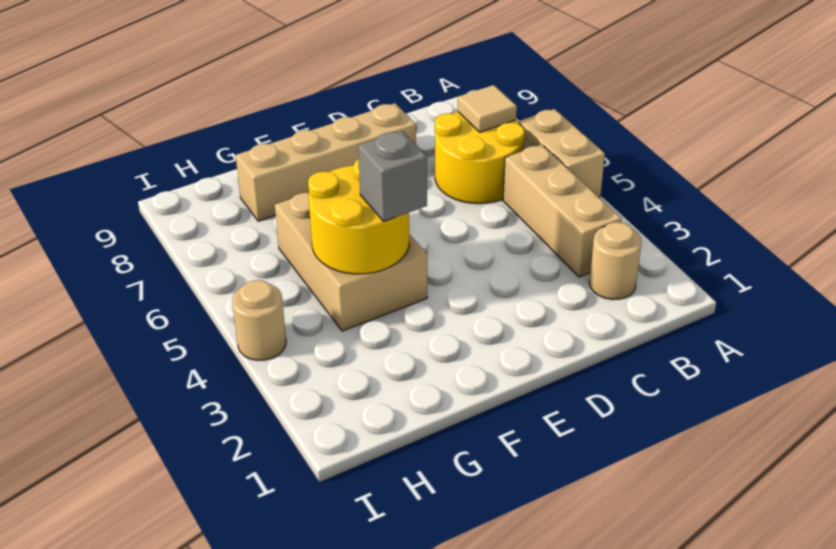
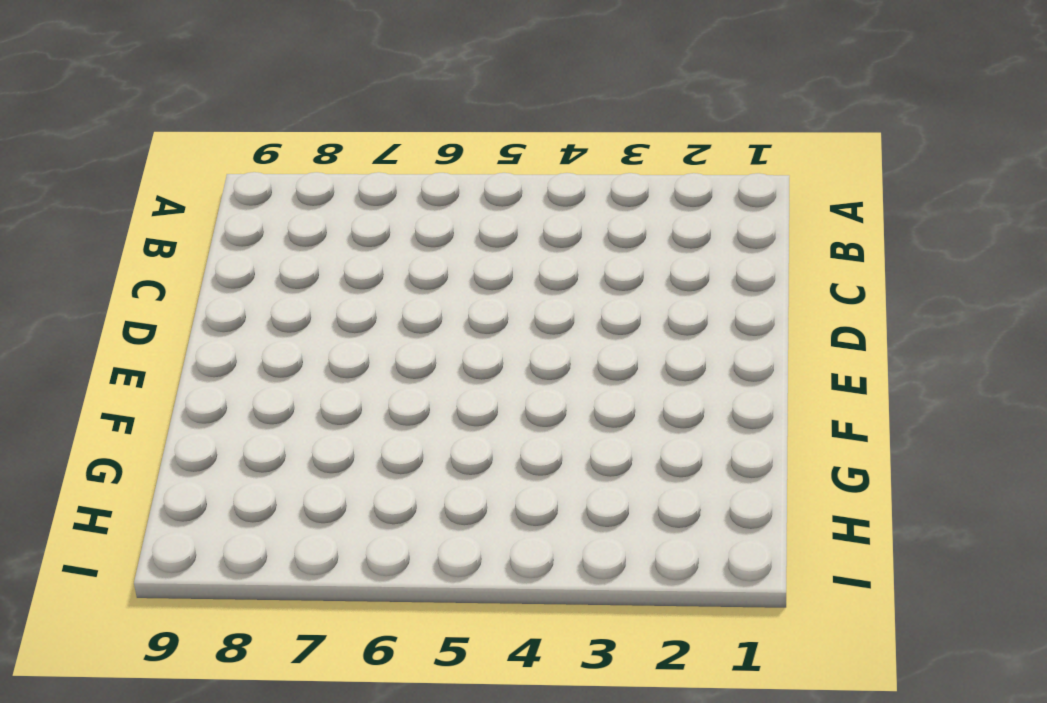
none -> tan 1x2 brick [519,109,605,197]
none -> tan 1x1 round brick [589,222,642,300]

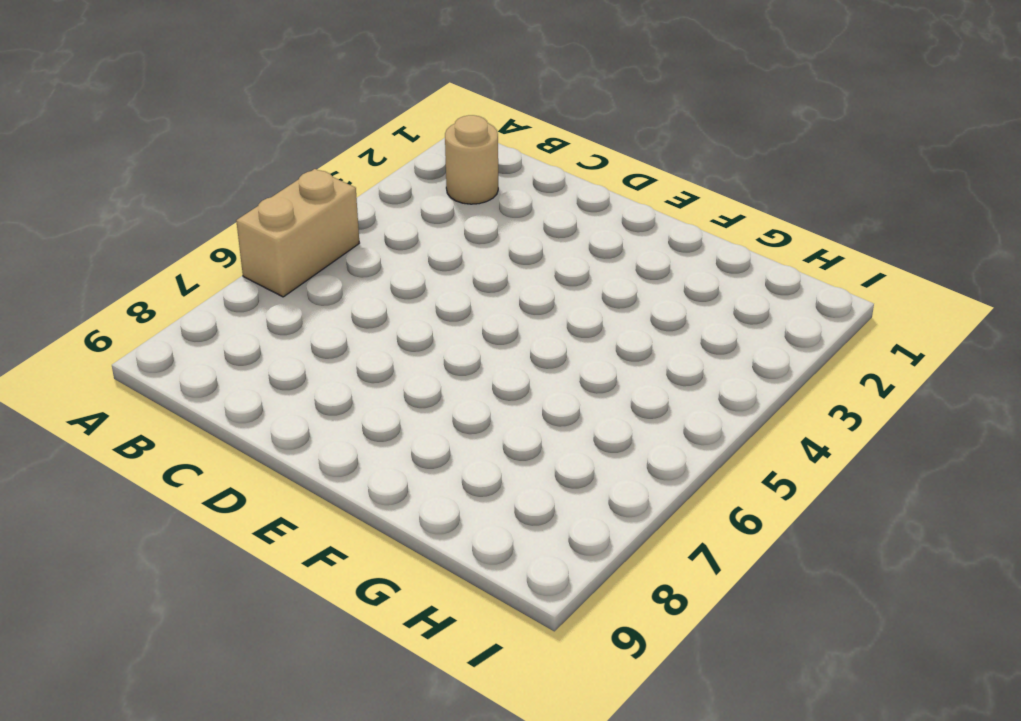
none -> tan 1x3 brick [503,145,622,277]
none -> yellow 2x2 round brick [435,112,525,204]

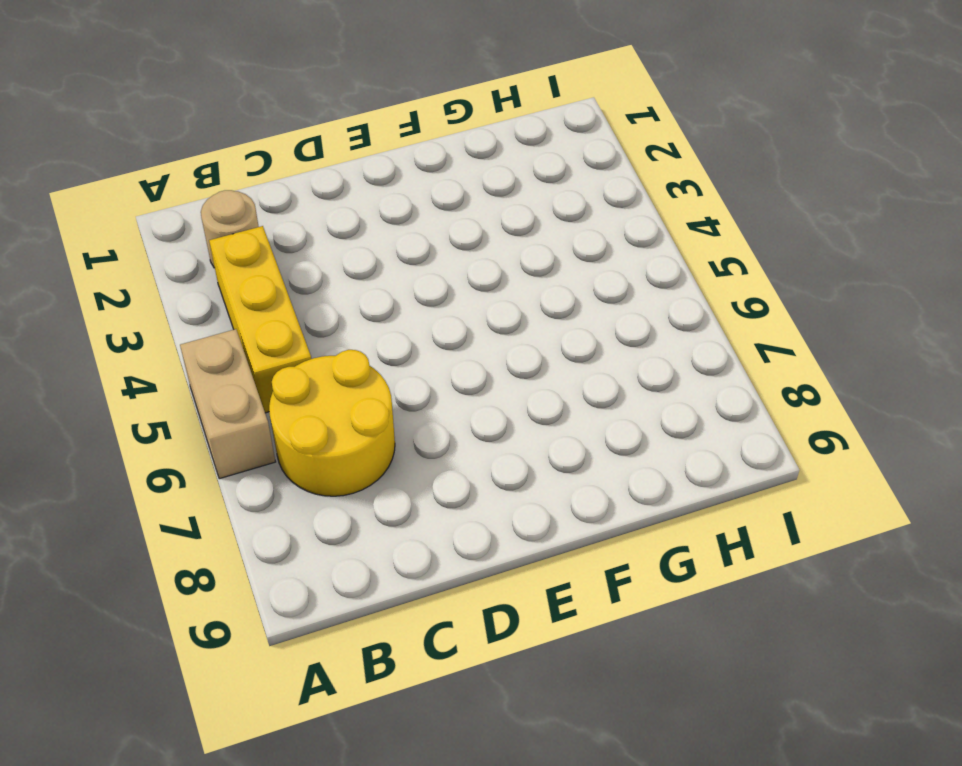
yellow 1x3 brick [209,226,311,413] -> tan 1x3 brick [503,145,622,277]
none -> tan 1x4 brick [236,103,416,221]
none -> tan 2x3 brick [275,193,427,331]

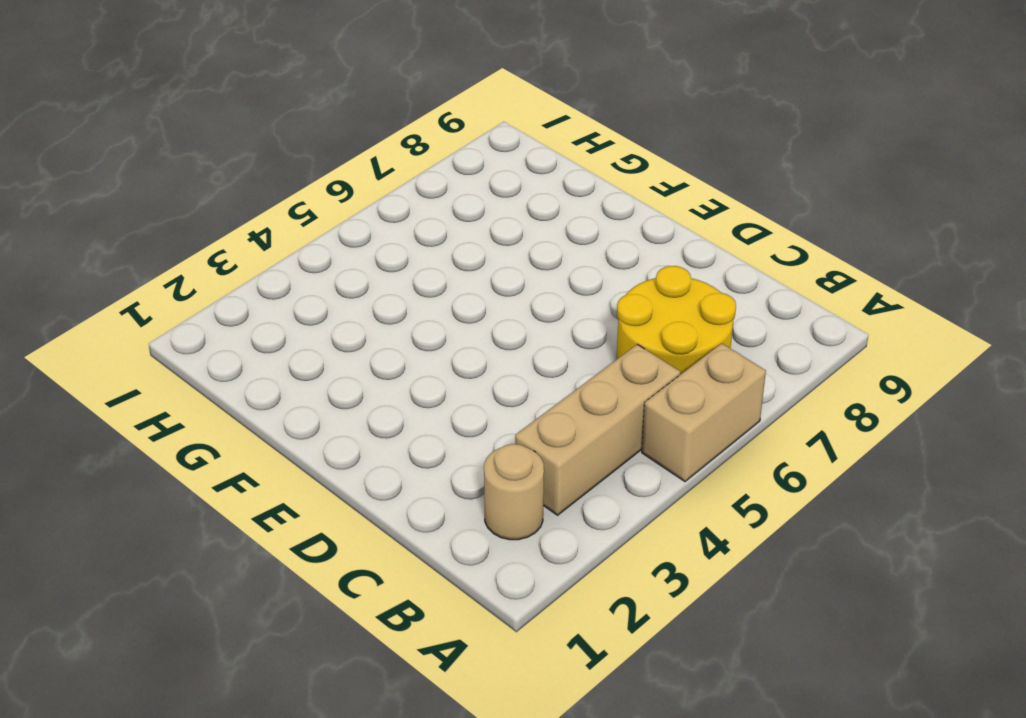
none -> tan 1x4 brick [236,103,416,221]
none -> tan 2x3 brick [275,193,427,331]

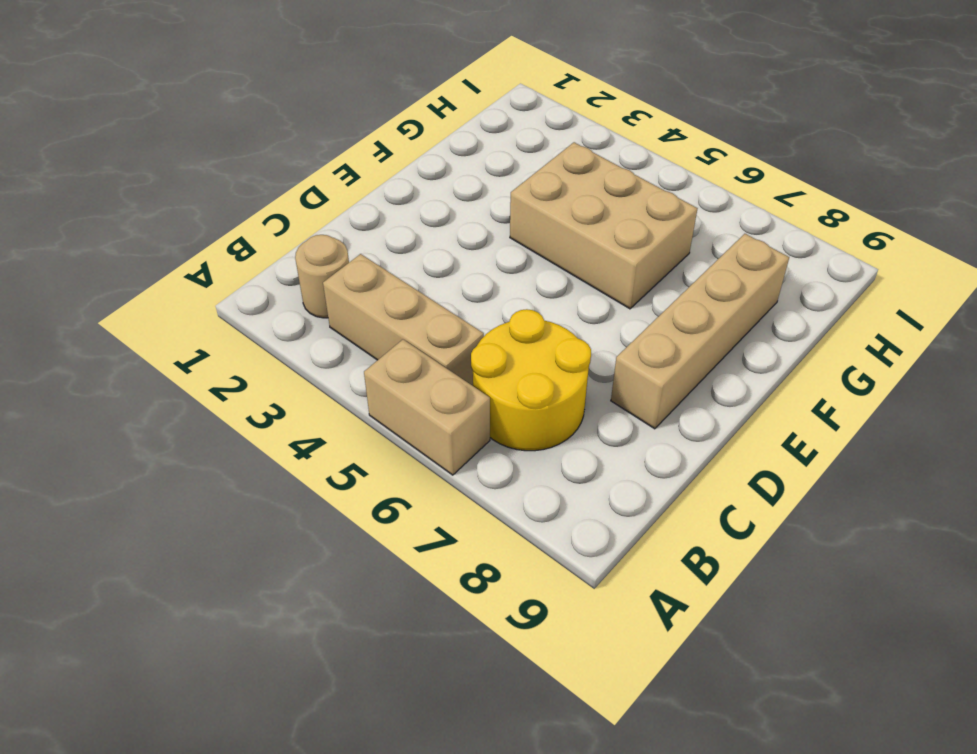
none -> tan 1x1 round brick [232,280,286,360]
none -> tan 1x1 tile [458,85,517,132]

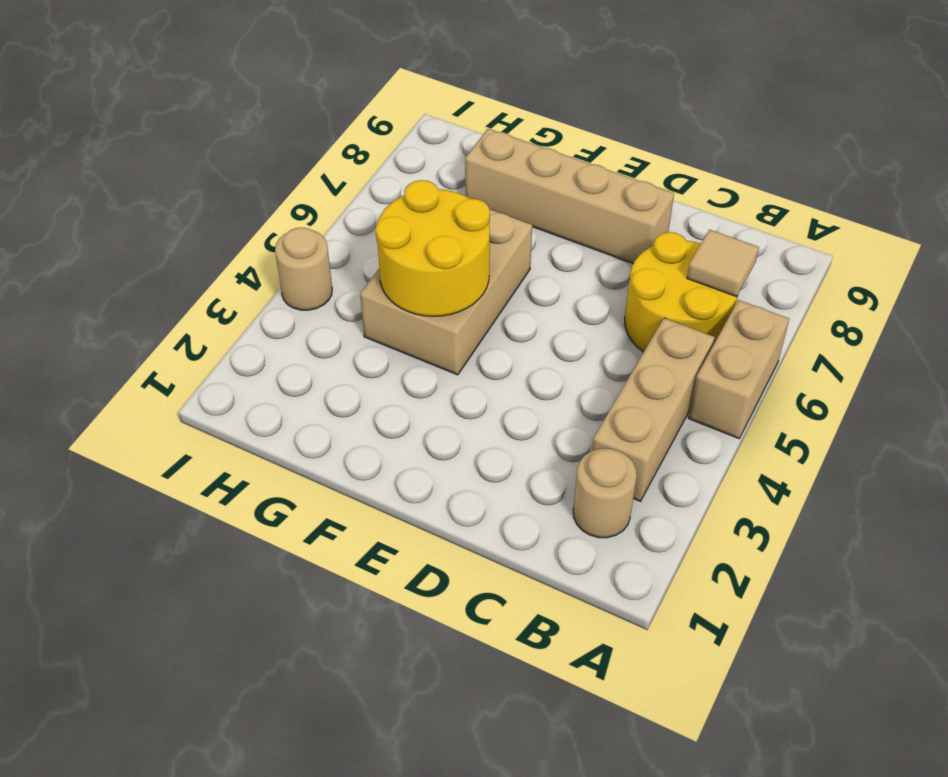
none -> grey 1x1 brick [358,131,427,221]

